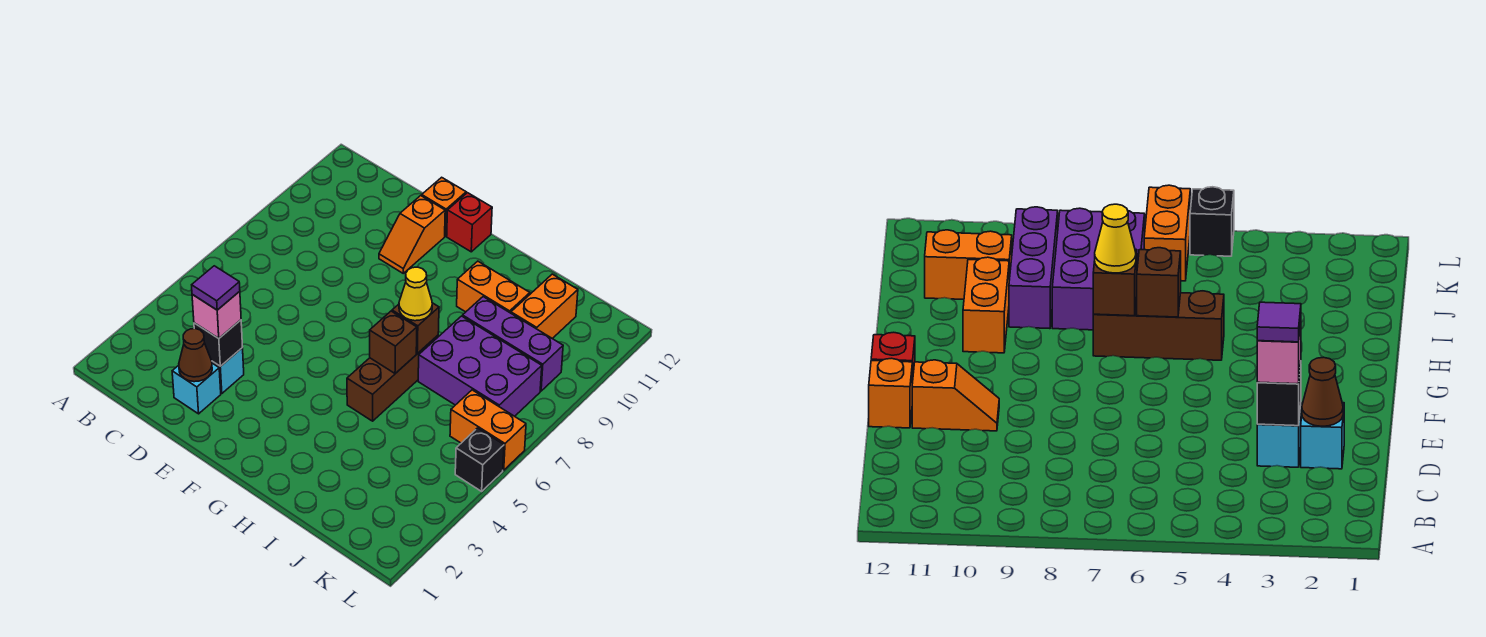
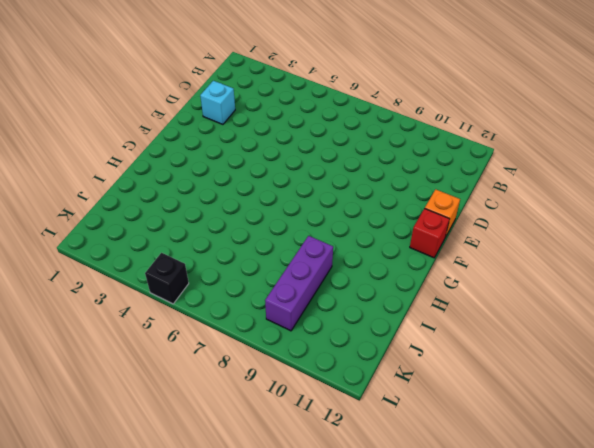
none -> cyan 1x1 brick [212,348,244,393]
none -> orange 1x2 slope [379,196,445,273]
none -> brown 1x3 brick [347,335,438,421]

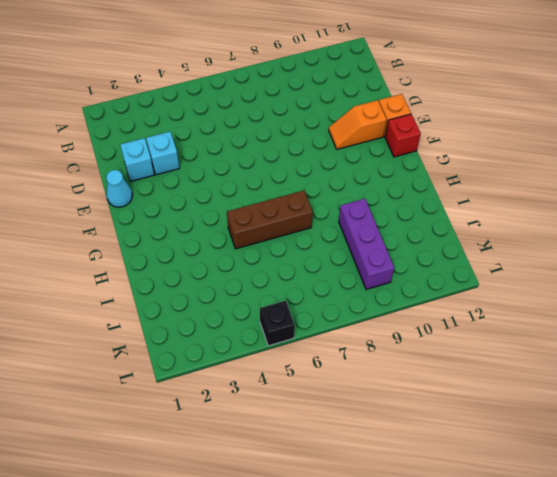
cyan 1x1 cone [106,170,132,207] -> none
none -> orange 1x2 brick [457,261,530,313]
none -> purple 2x3 brick [418,316,542,416]
none -> orange 1x2 brick [511,274,578,339]

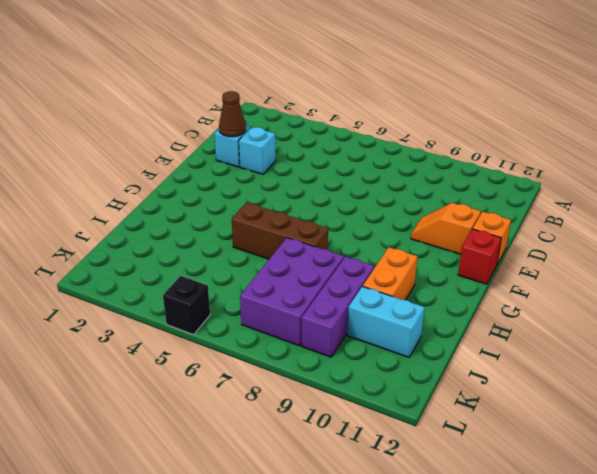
cyan 1x2 brick [347,286,425,357] -> orange 1x2 brick [511,274,578,339]
none -> orange 1x2 brick [450,390,526,470]
none -> black 1x1 brick [194,320,242,366]
none -> brown 1x1 brick [370,311,417,374]

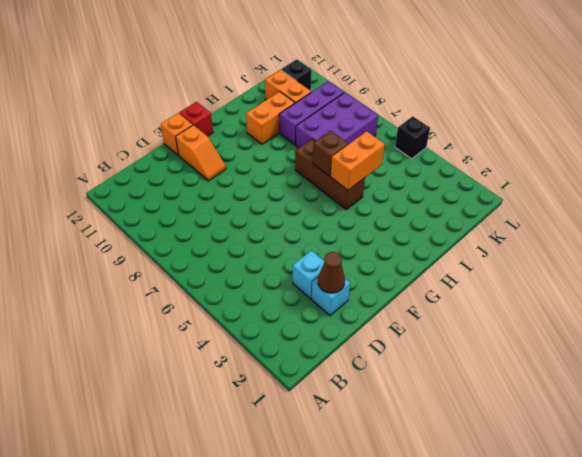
orange 1x2 brick [331,131,385,190] -> orange 1x2 brick moved to [450,390,526,470]
black 1x1 brick [281,60,312,90] -> black 1x1 brick moved to [194,320,242,366]
none -> brown 1x1 brick [392,303,439,354]
none -> pink 1x1 brick [192,291,241,338]
none -> yellow 1x1 cone [399,267,432,321]

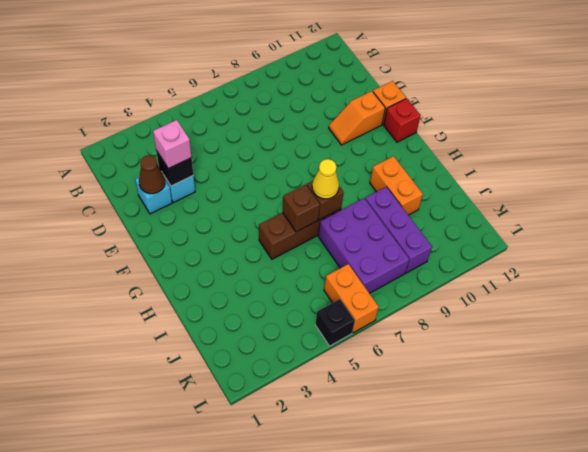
none -> orange 1x2 brick [511,274,578,339]
none -> purple 1x1 tile [192,266,240,310]

